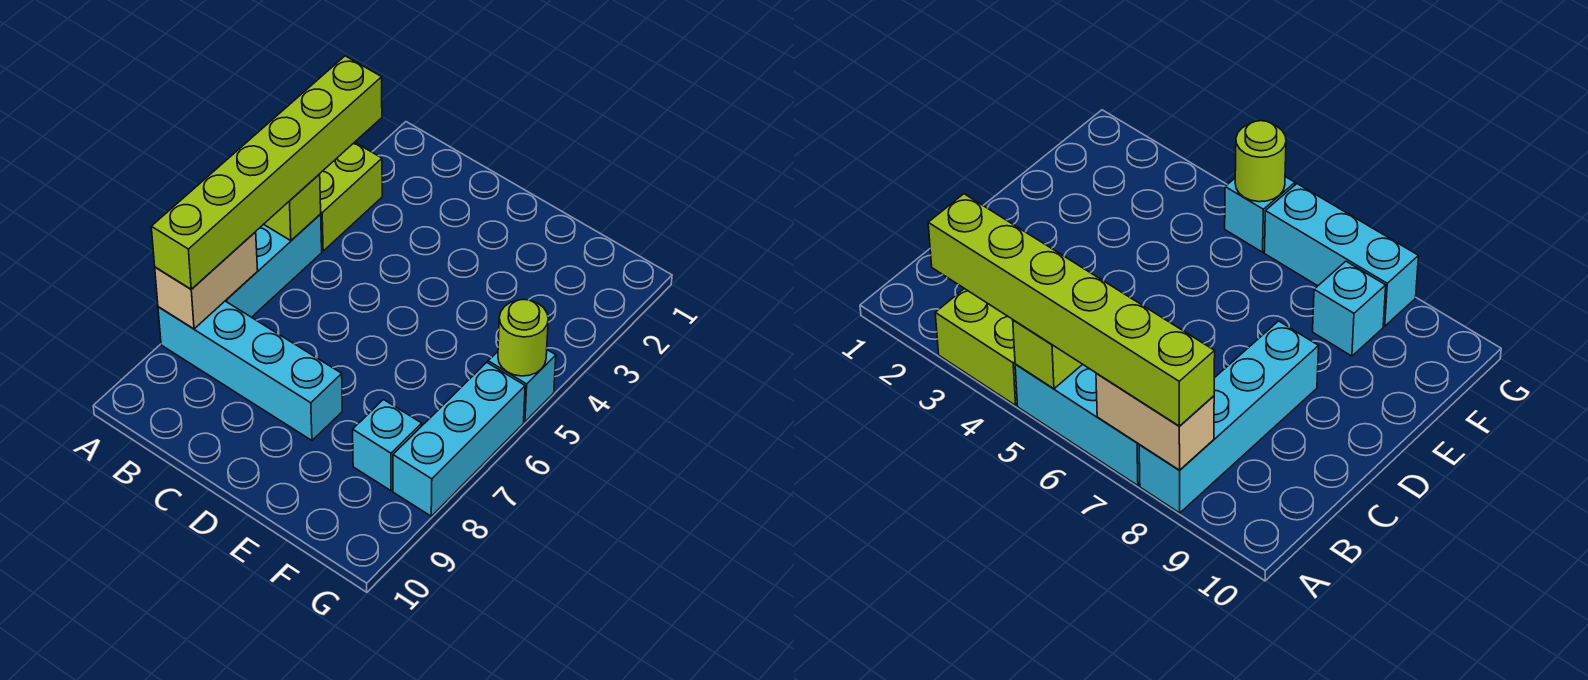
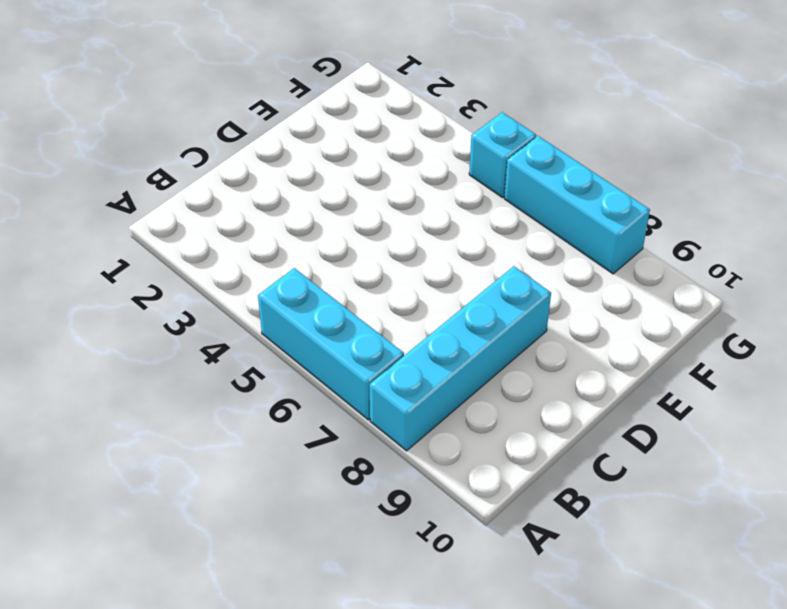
none -> lime 1x2 brick [320,142,382,251]
none -> cyan 1x1 brick [353,400,422,491]

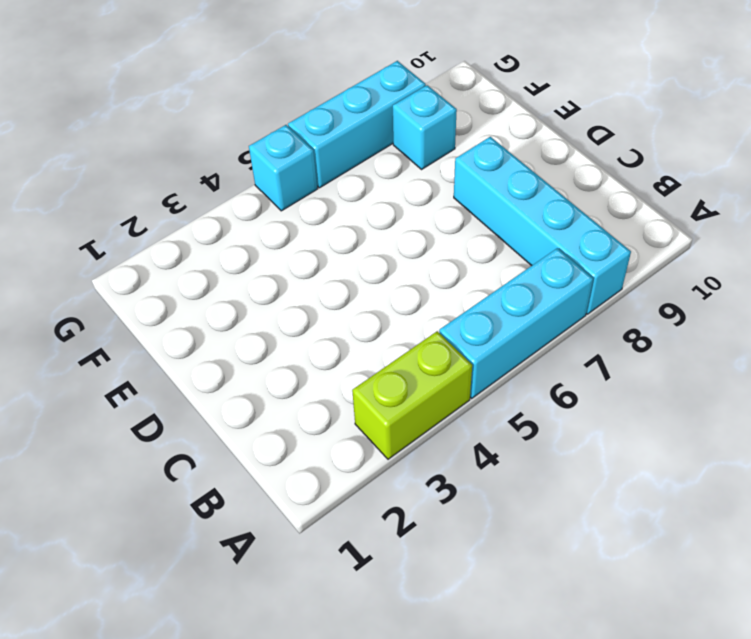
none -> lime 1x1 brick [264,174,321,241]
none -> tan 1x2 brick [155,232,258,329]

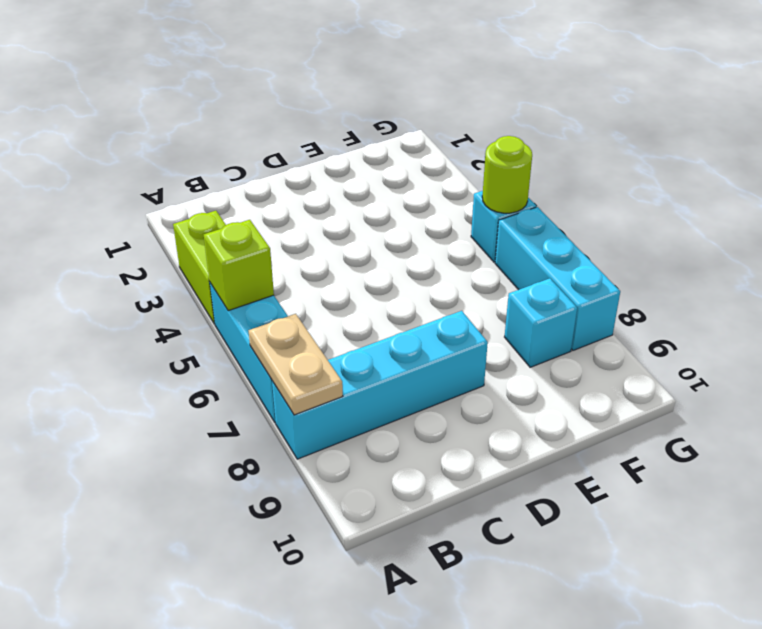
tan 1x2 plate [249,314,343,415] -> tan 1x2 brick [155,232,258,329]
none -> lime 1x6 brick [151,56,382,289]

